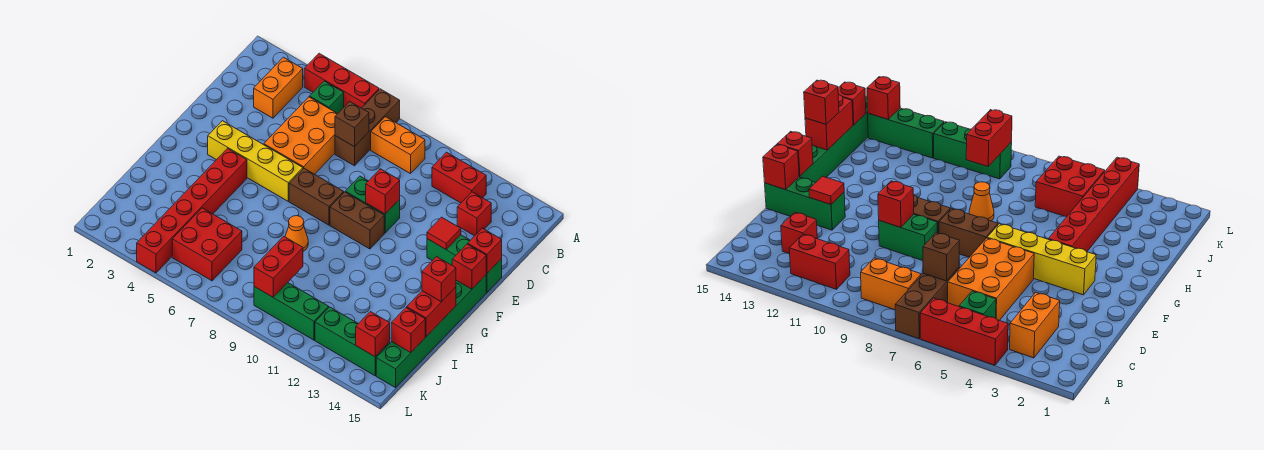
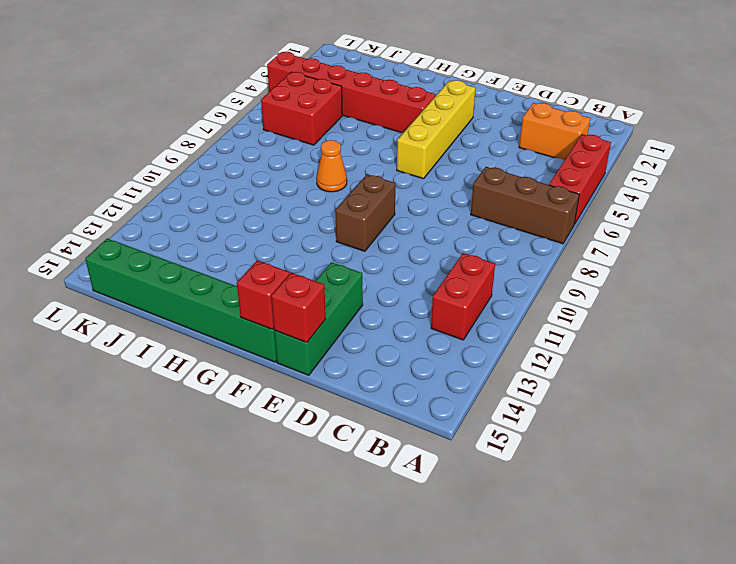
none -> green 1x1 brick [310,81,344,113]
none -> orange 1x2 brick [371,117,425,174]
none -> orange 2x3 brick [264,97,338,174]

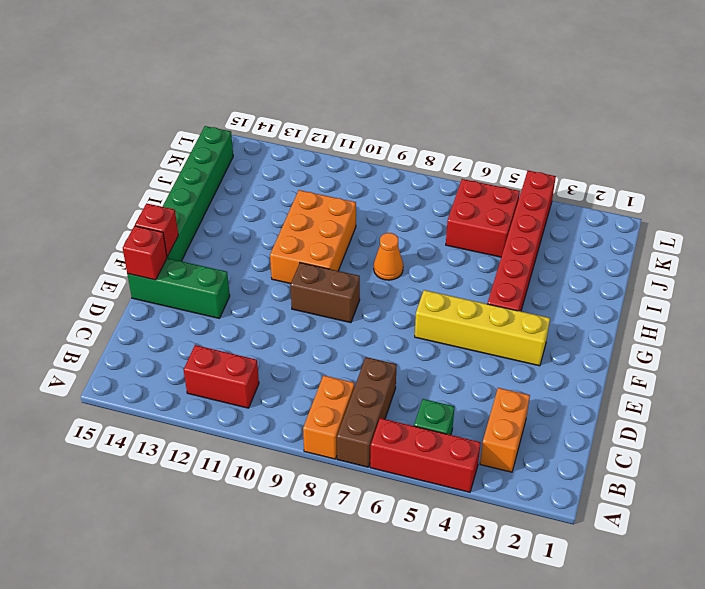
orange 1x2 brick [303,375,354,459] -> orange 1x2 brick turned to [371,117,425,174]
orange 2x3 brick [270,190,356,284] -> orange 2x3 brick moved to [264,97,338,174]
none -> red 1x1 brick [457,192,491,236]
none -> green 1x2 brick [345,176,400,233]
none -> brown 1x2 brick [289,168,344,225]

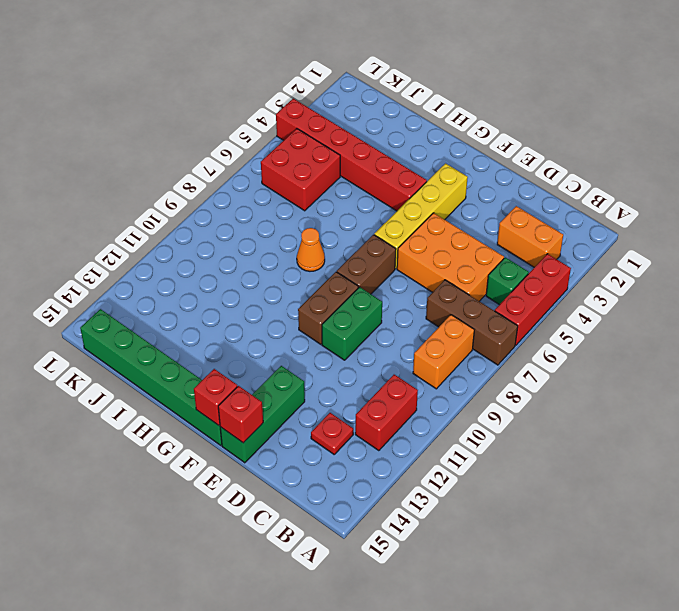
red 1x1 plate [311,413,353,454] -> red 1x1 brick [457,192,491,236]
none -> green 1x3 brick [254,283,329,340]
none -> green 1x3 brick [315,307,390,376]
none -> brown 1x1 brick [335,101,369,147]

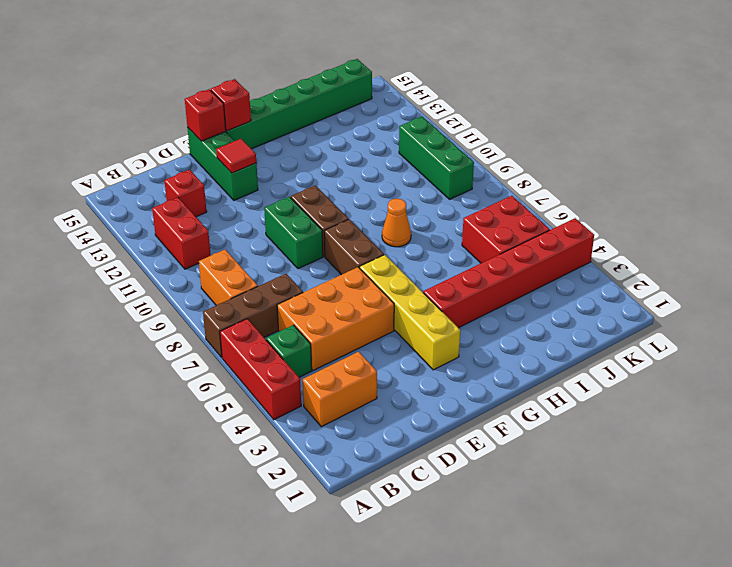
none -> green 1x3 brick [315,307,390,376]
none -> brown 1x1 brick [335,101,369,147]
none -> red 1x1 brick [366,169,400,214]

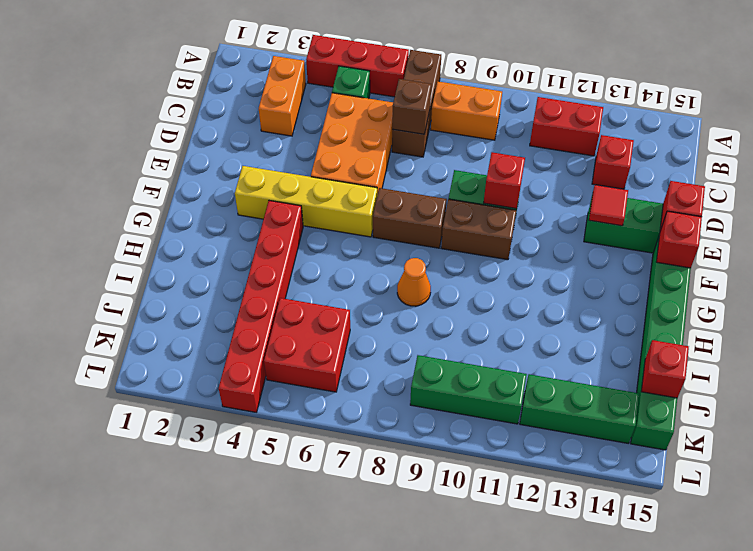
none -> red 1x2 brick [407,287,456,337]
none -> red 1x2 brick [254,236,303,297]
none -> red 1x1 brick [356,312,390,357]

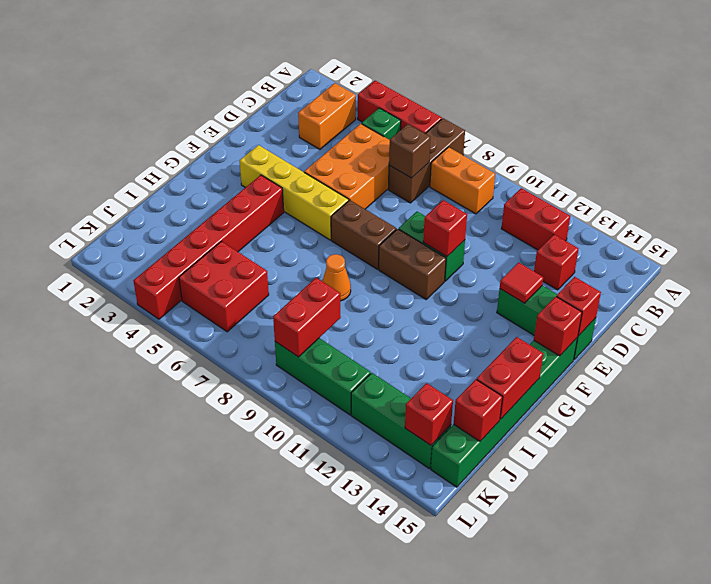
none -> red 1x1 brick [422,257,456,302]

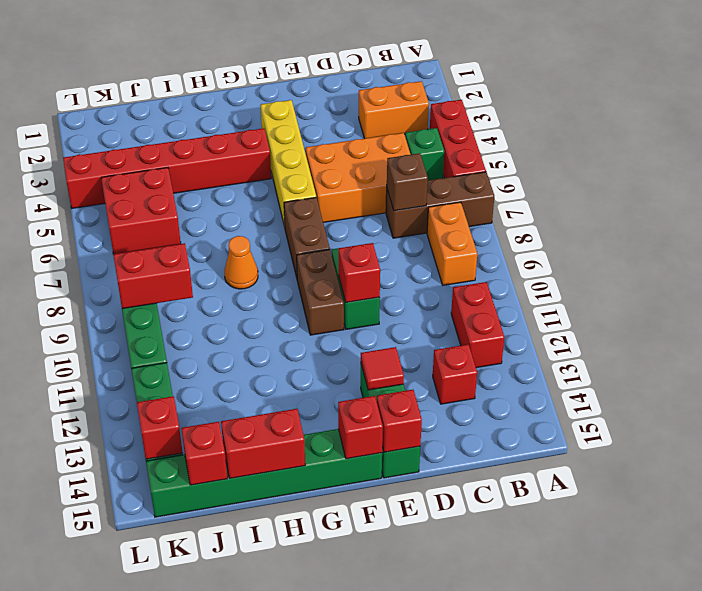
none -> red 1x1 brick [422,257,456,302]

